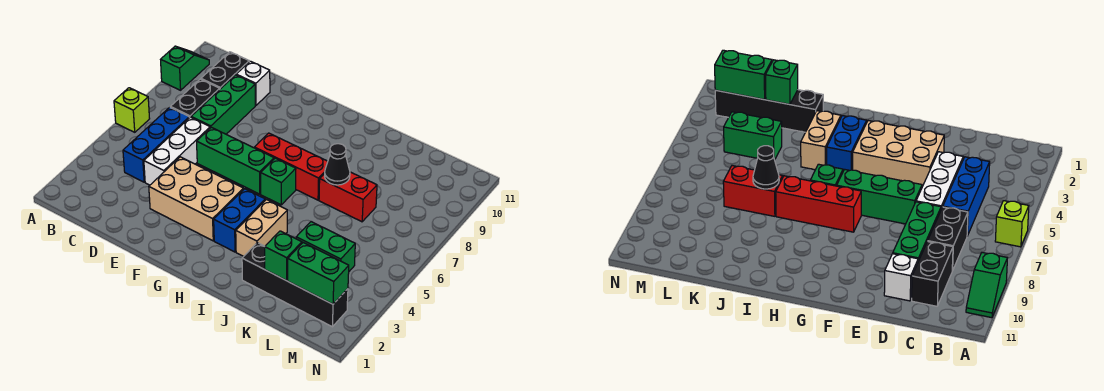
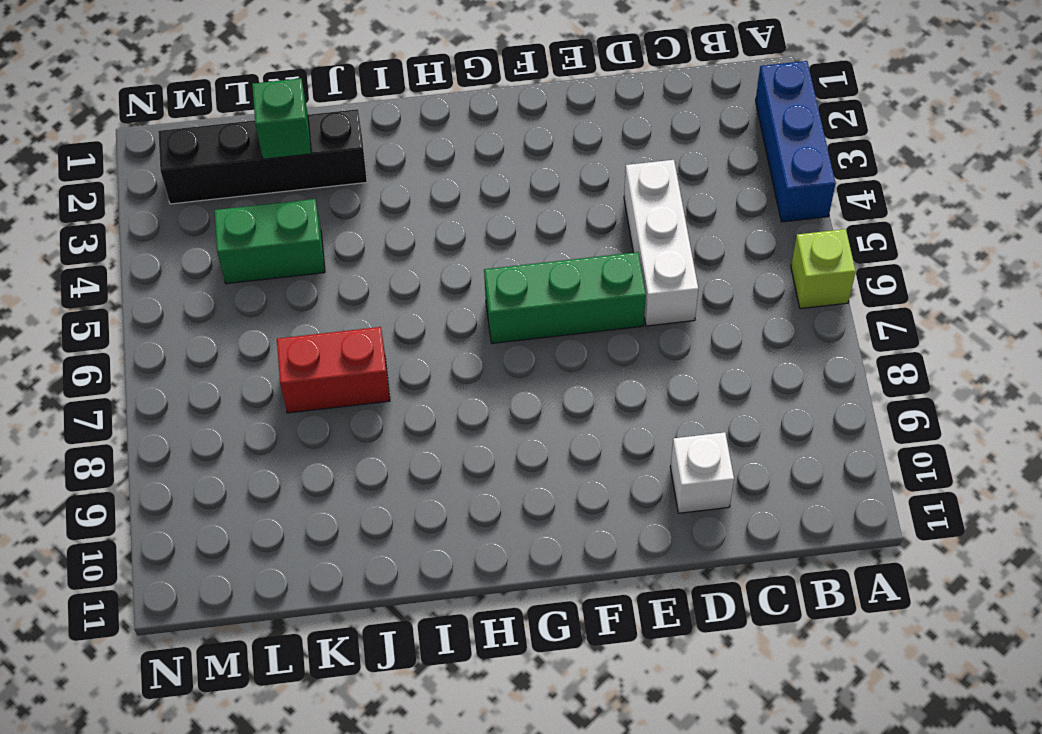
blue 1x3 brick [756,61,835,222] -> blue 1x3 brick moved to [123,107,189,182]
none -> green 1x2 slope [161,46,209,90]
none -> black 1x2 brick [170,79,220,118]
none -> black 1x2 brick [201,52,249,89]

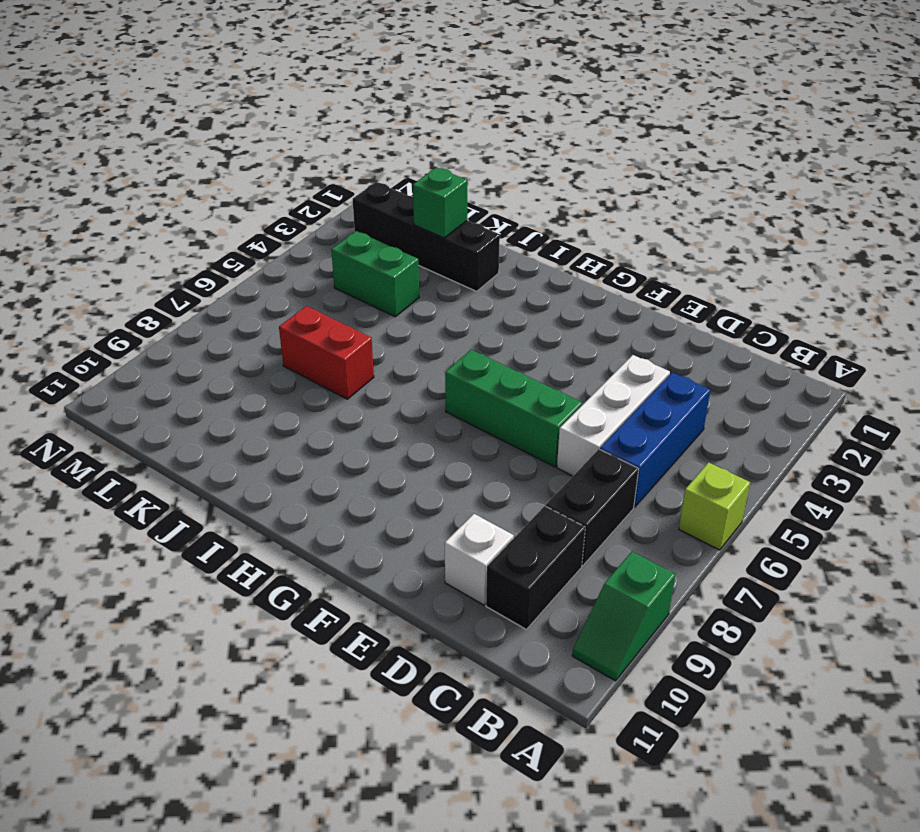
none -> green 1x3 brick [191,75,255,134]
none -> tan 2x3 brick [149,157,243,241]
none -> red 1x3 brick [254,133,328,200]

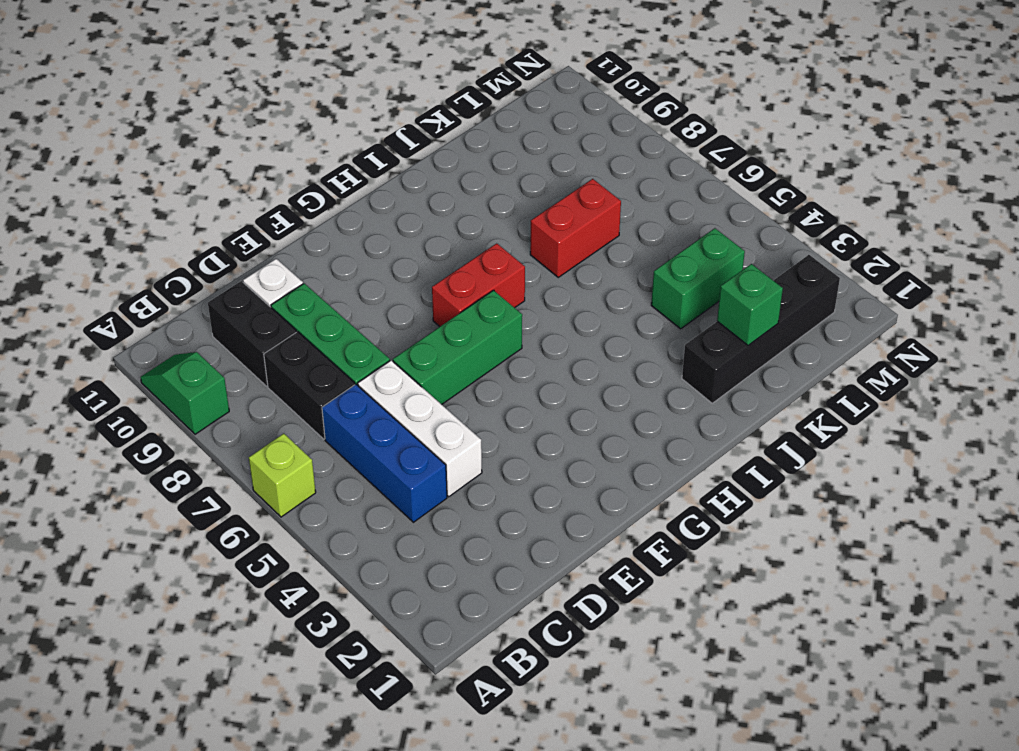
red 1x2 brick [432,243,525,326] -> red 1x3 brick [254,133,328,200]
none -> tan 2x3 brick [149,157,243,241]
none -> blue 1x2 brick [214,189,265,252]
none -> green 1x1 brick [261,158,296,205]

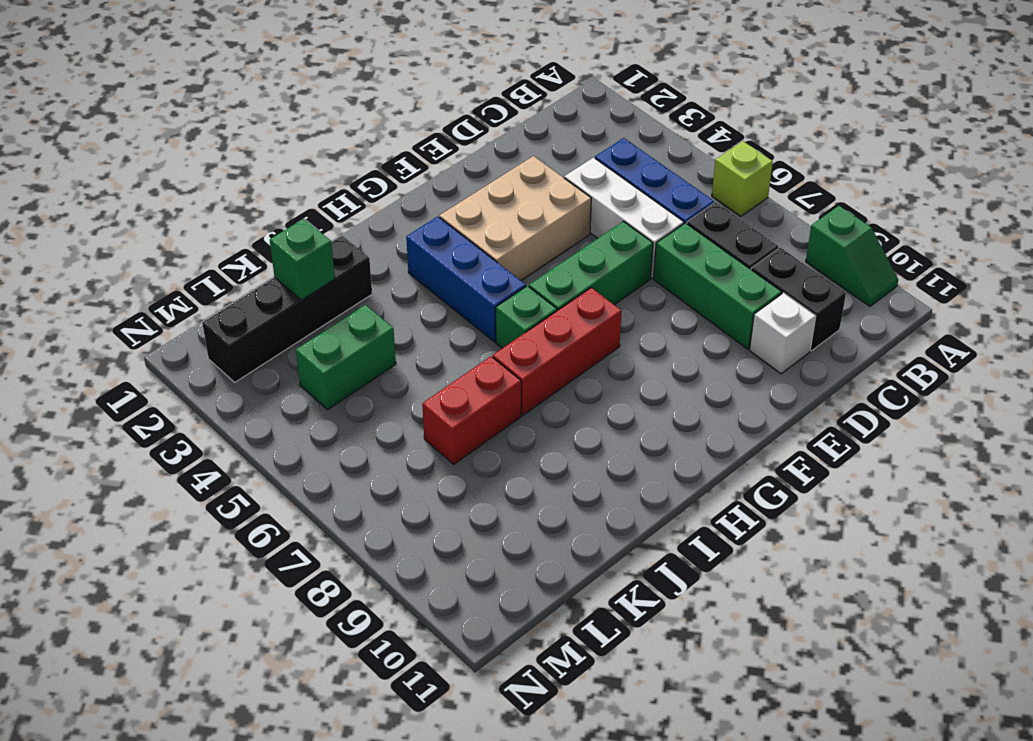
blue 1x3 brick [406,216,526,342] -> blue 1x2 brick [214,189,265,252]
none -> tan 1x2 brick [236,199,287,256]
none -> black 1x1 cone [325,144,350,185]
none -> green 1x2 brick [288,243,349,304]

